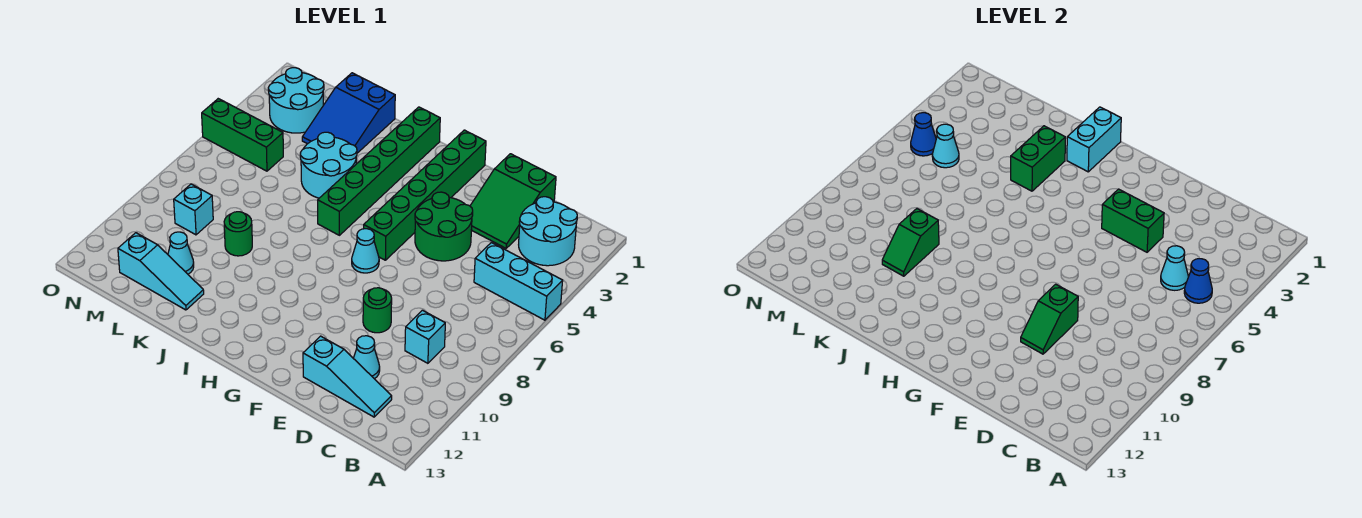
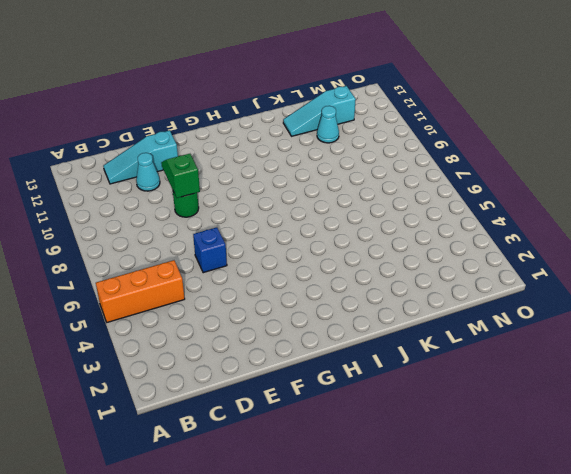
orange 1x3 brick [96,260,185,322] -> cyan 1x3 brick [474,243,563,320]
blue 1x1 brick [193,227,227,273] -> none
none -> cyan 2x2 round brick [519,197,577,266]
none -> cyan 1x1 brick [405,310,445,363]
none -> green 2x3 slope [470,154,556,248]

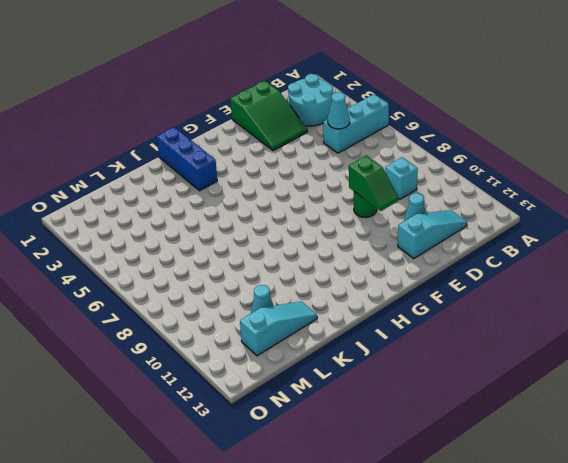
blue 1x3 brick [157,127,217,191] -> green 1x6 brick [318,107,440,235]
none -> green 2x2 round brick [415,192,473,261]
none -> green 1x6 brick [364,130,486,260]
none -> cyan 1x1 cone [352,229,379,273]

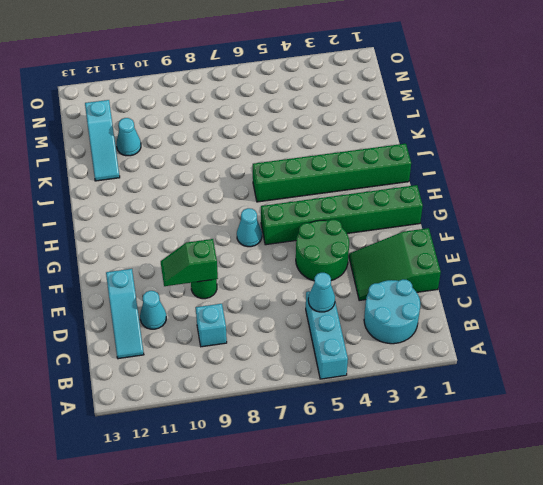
none -> cyan 2x2 round brick [300,132,357,198]
none -> blue 2x3 slope [302,73,395,153]
none -> green 1x1 round brick [224,212,252,256]

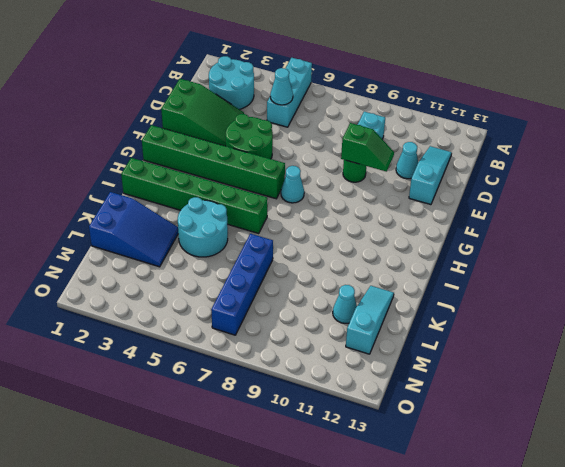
blue 1x4 brick [211,234,273,335] -> none
none -> green 1x1 round brick [224,212,252,256]
none -> cyan 2x2 round brick [268,68,324,133]
none -> green 1x3 brick [202,99,283,171]

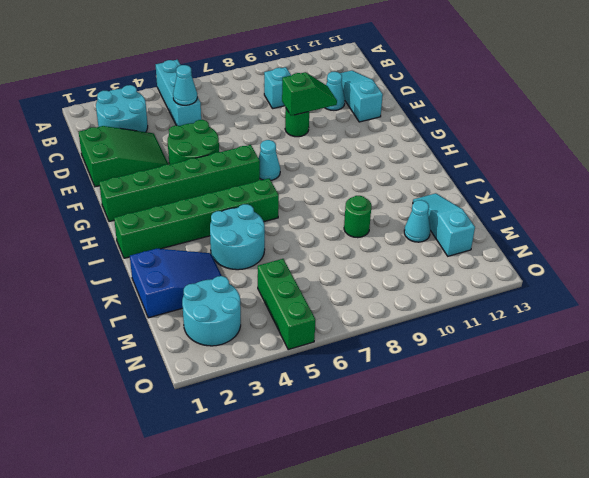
none -> cyan 1x1 brick [174,184,213,235]
none -> blue 1x1 cone [1184,259,1212,303]
none -> green 1x2 brick [1102,189,1164,252]

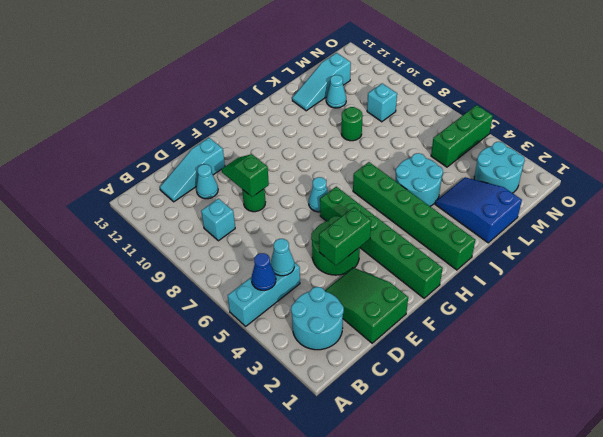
none -> cyan 1x2 brick [1067,107,1121,172]
none -> green 1x2 brick [1011,126,1065,191]
none -> green 1x2 slope [882,209,939,276]

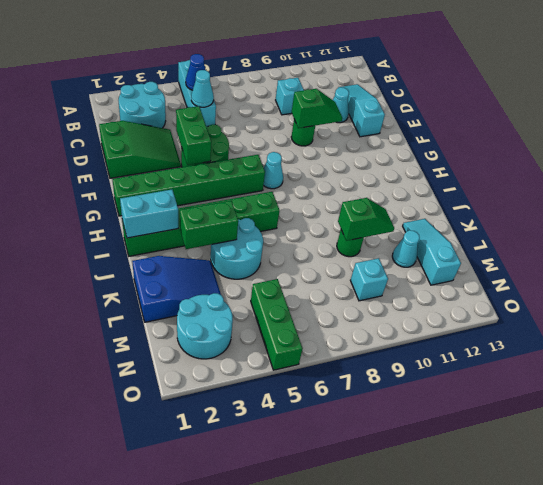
none -> cyan 1x1 cone [932,124,959,168]
none -> blue 1x1 cone [911,113,936,156]

